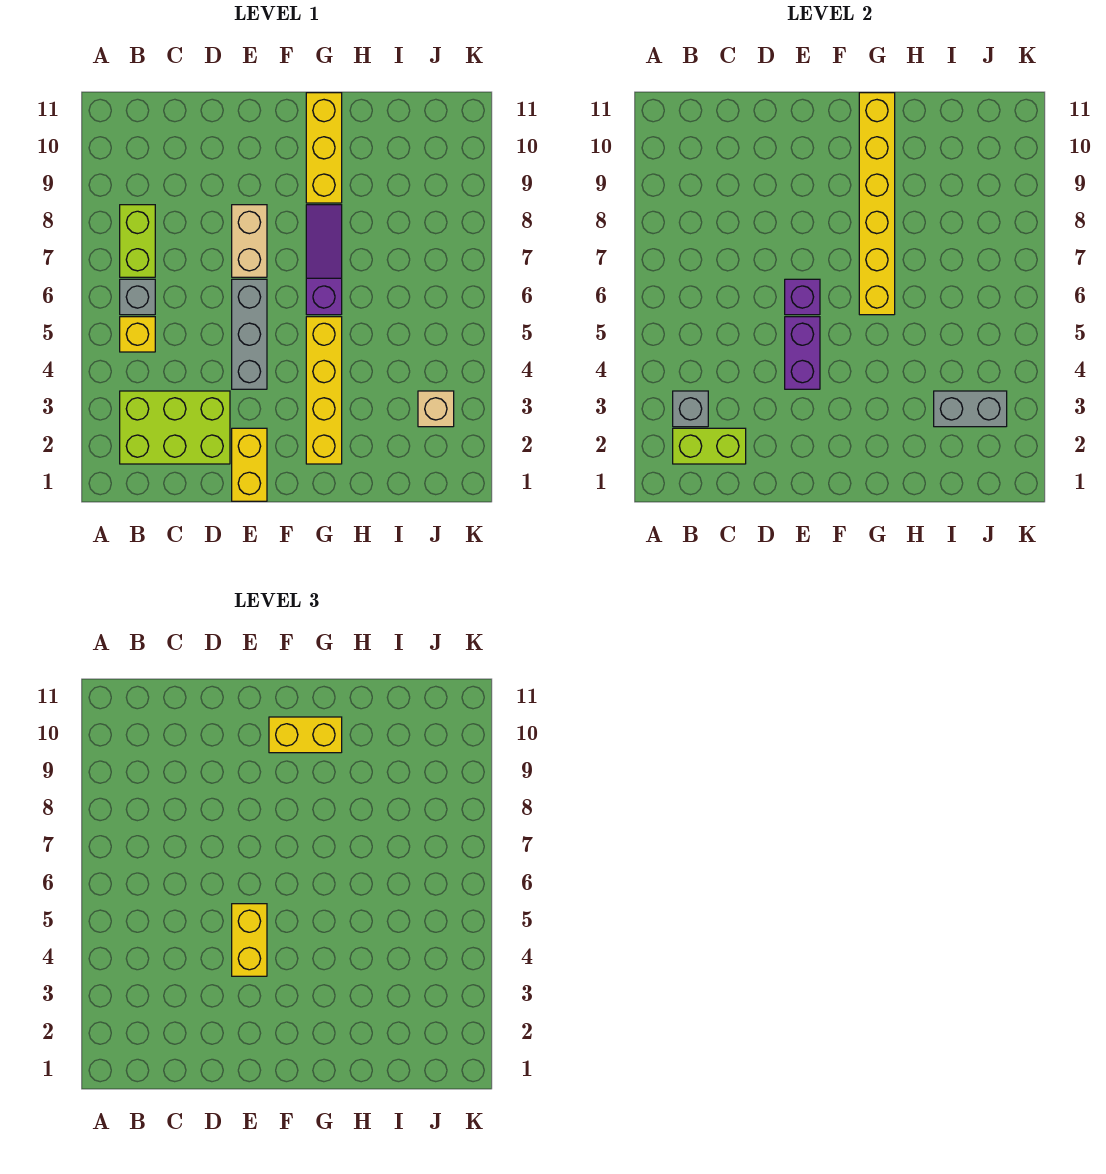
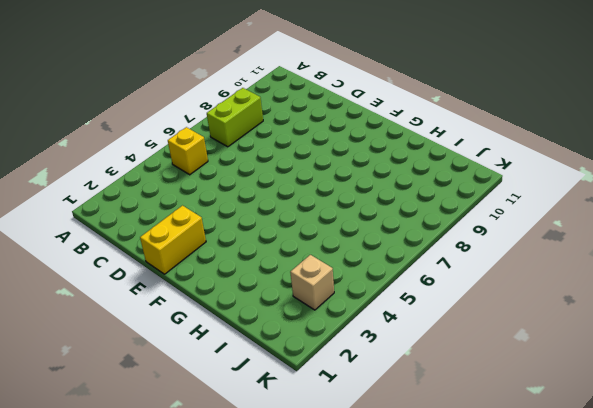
none -> lime 2x3 brick [120,391,230,464]
none -> grey 1x1 brick [120,279,155,315]
none -> grey 1x3 brick [232,279,267,389]

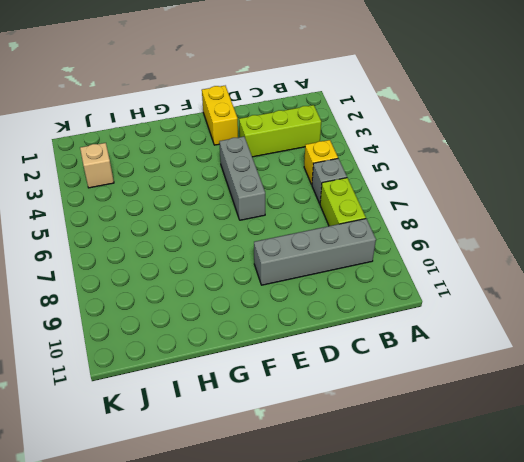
lime 1x3 brick [239,105,321,157] -> lime 2x3 brick [120,391,230,464]
grey 1x4 brick [254,219,376,285] -> none
none -> tan 1x2 brick [232,205,267,277]
none -> yellow 1x4 brick [306,317,342,464]
none -> purple 1x3 slope [306,205,342,315]

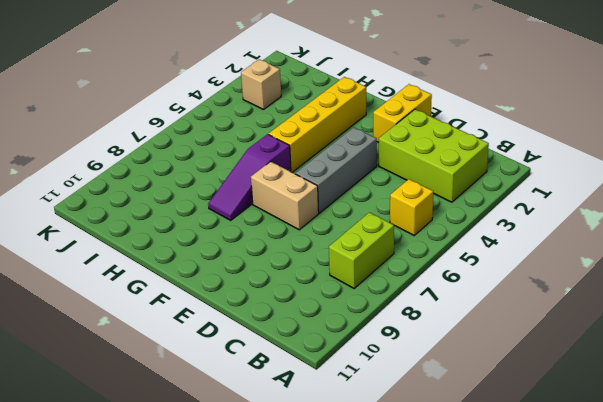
tan 1x2 brick [251,162,319,230] -> tan 1x2 brick turned to [232,205,267,277]
none -> grey 1x1 brick [120,279,155,315]
none -> yellow 1x3 brick [306,93,342,203]
none -> lime 1x2 brick [673,428,746,464]

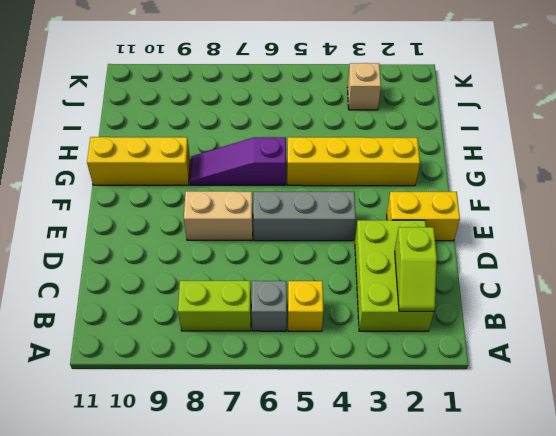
lime 1x2 slope [395,227,437,311] -> lime 1x2 brick [673,428,746,464]
none -> grey 1x1 brick [673,391,708,427]
none -> purple 1x2 brick [785,317,820,389]
none -> purple 1x1 brick [785,279,820,315]

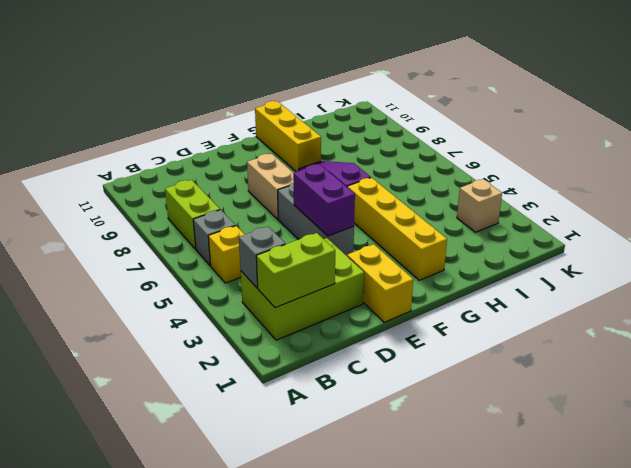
none -> purple 1x1 brick [785,279,820,315]
none -> yellow 1x6 brick [859,93,895,315]
none -> grey 1x2 brick [934,391,1007,427]

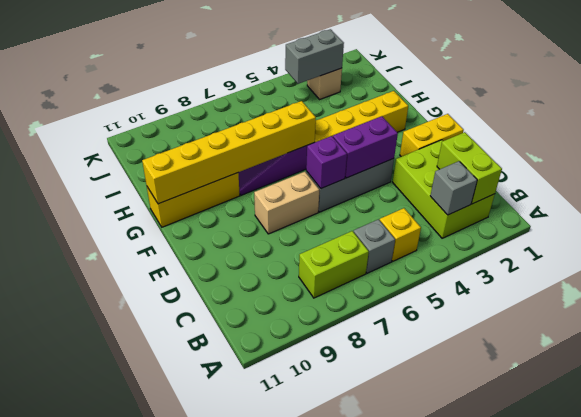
grey 1x2 brick [285,29,344,84] -> grey 1x2 brick turned to [934,391,1007,427]
none -> yellow 1x2 brick [232,904,267,976]
none -> yellow 1x2 brick [269,717,342,753]

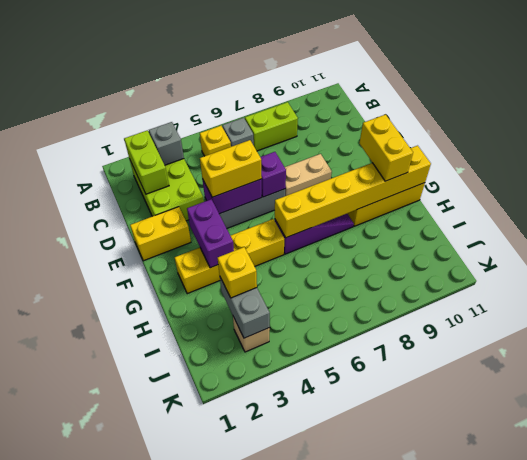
purple 1x2 brick [187,199,234,268] -> none
yellow 1x1 brick [218,247,257,298] -> none

